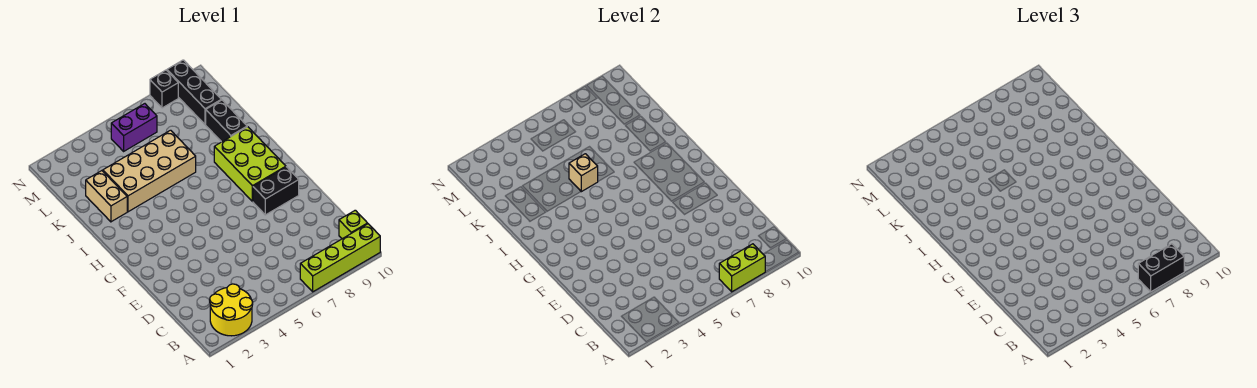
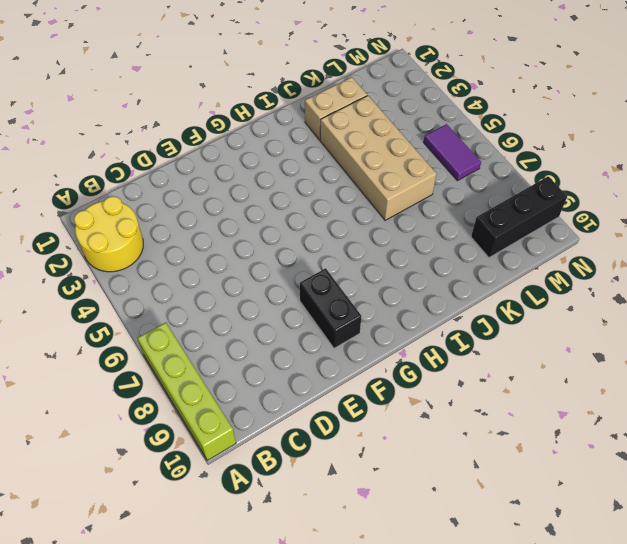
purple 1x2 tile [424,124,481,181] -> purple 1x2 brick [111,104,157,151]
none -> lime 1x1 brick [339,210,368,239]
none -> lime 2x3 brick [214,127,286,202]
none -> black 1x2 brick [206,100,247,142]

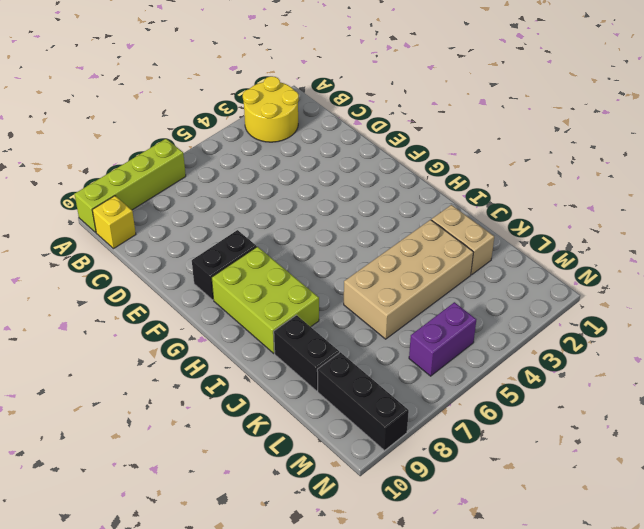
yellow 1x1 brick [92,196,136,249] -> lime 1x1 brick [339,210,368,239]
none -> black 1x1 brick [150,70,178,108]
none -> lime 1x2 brick [719,244,765,292]
none -> tan 1x1 brick [569,154,598,192]

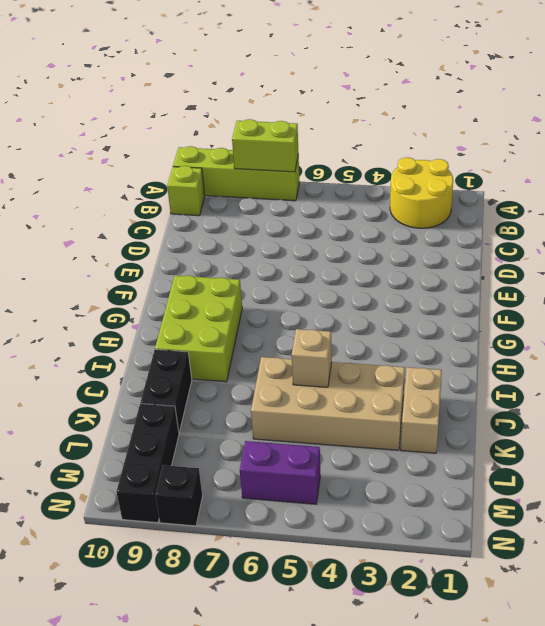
none -> black 1x2 brick [253,167,299,215]
none -> black 1x2 brick [1138,244,1184,292]

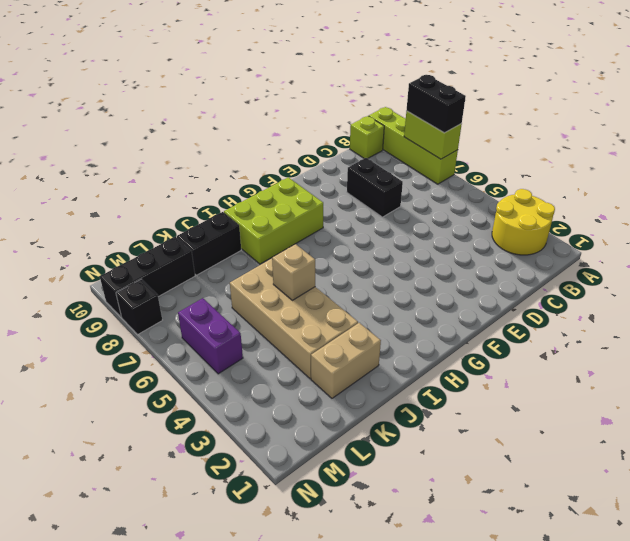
black 1x2 brick [347,158,403,217] -> black 1x2 brick moved to [253,167,299,215]

